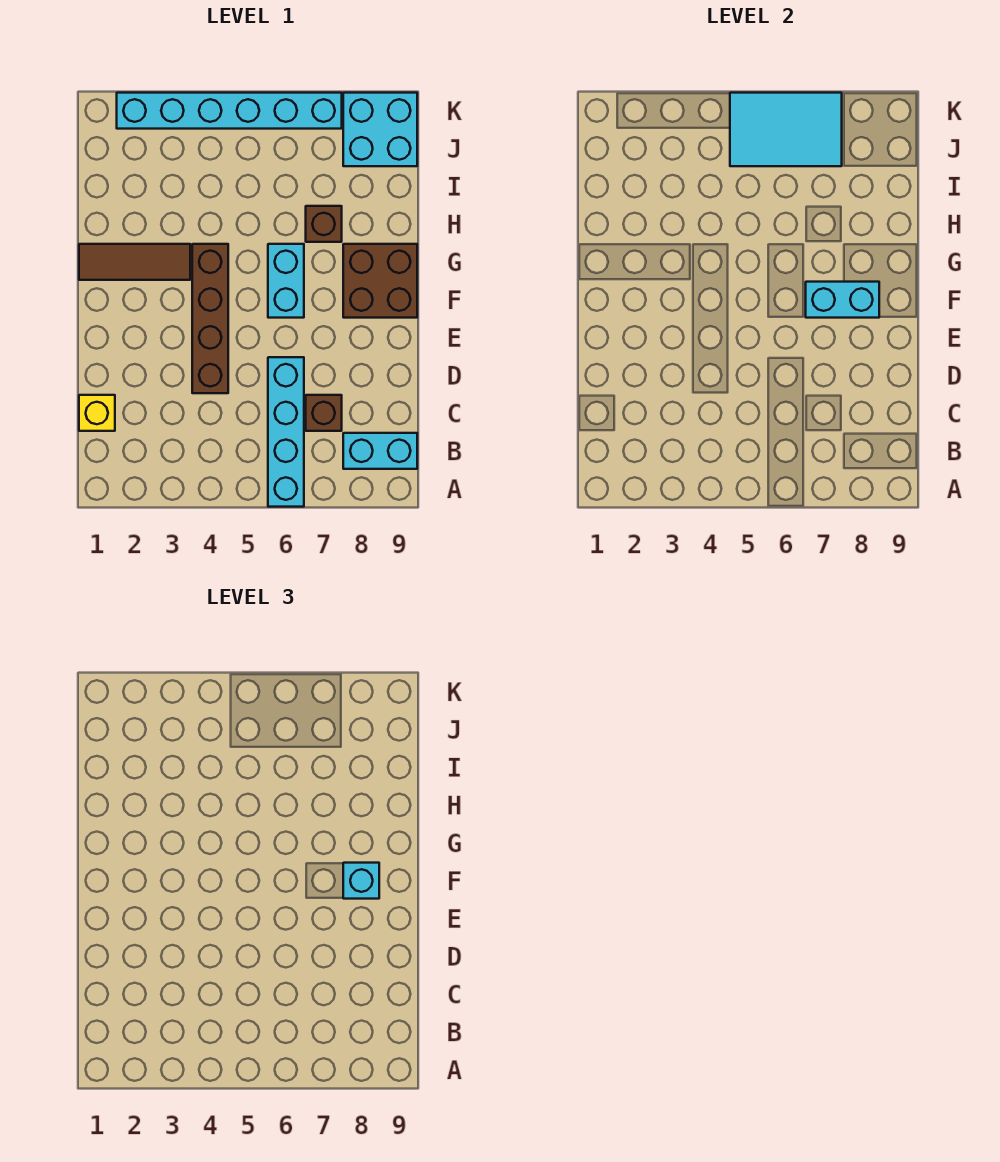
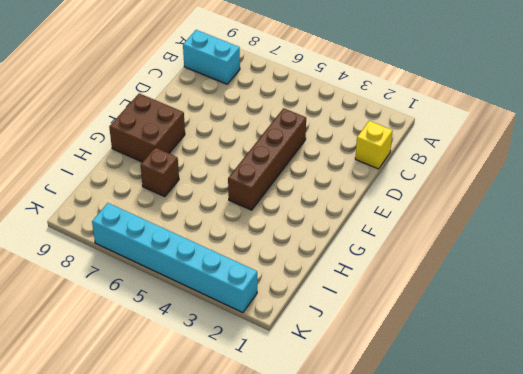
none -> cyan 1x4 brick [268,357,304,507]
none -> brown 1x1 brick [306,395,342,431]
none -> cyan 1x2 brick [268,244,304,318]

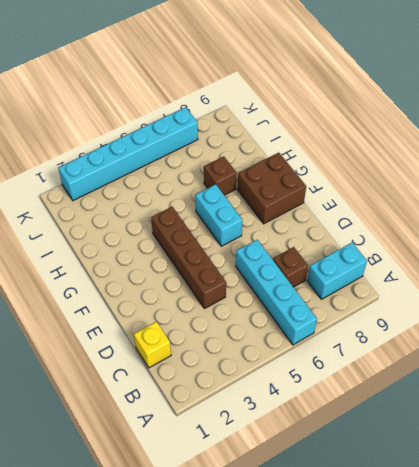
none -> brown 1x3 tile [79,244,190,280]
none -> cyan 2x2 brick [343,93,417,166]
none -> cyan 1x2 brick [806,282,879,318]

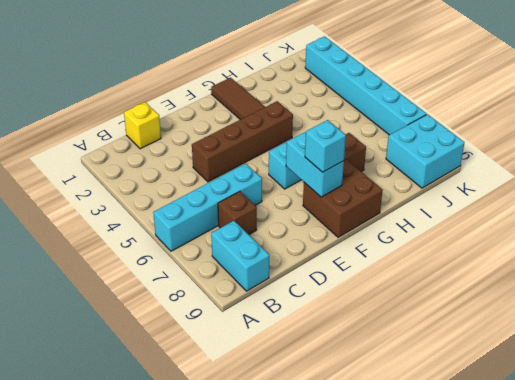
none -> cyan 2x3 tile [730,93,842,166]

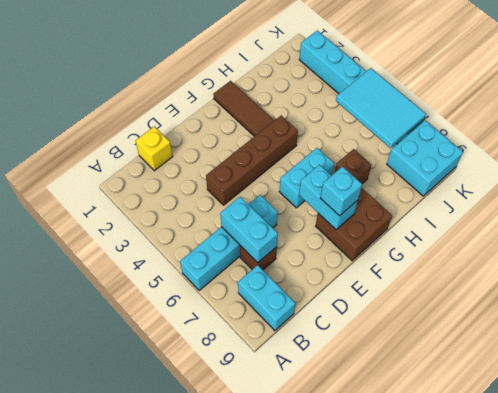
cyan 1x2 brick [220,197,278,263] -> none

